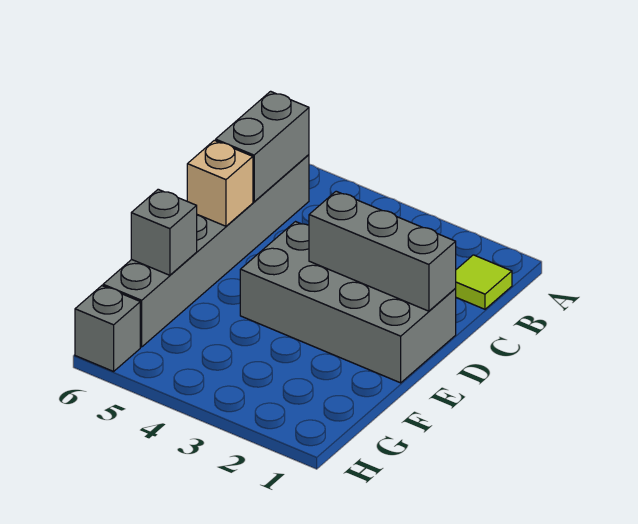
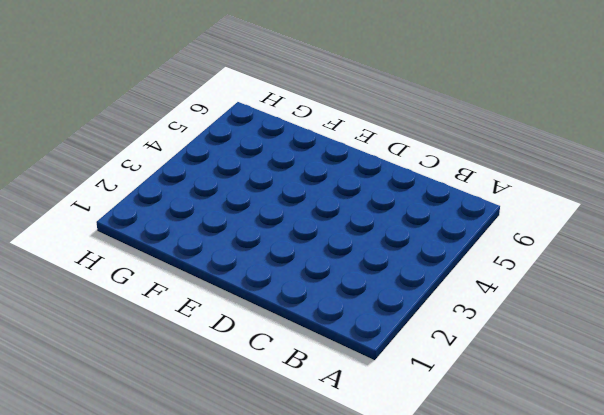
none -> lime 1x1 tile [455,255,512,309]
none -> grey 1x6 brick [103,155,309,347]

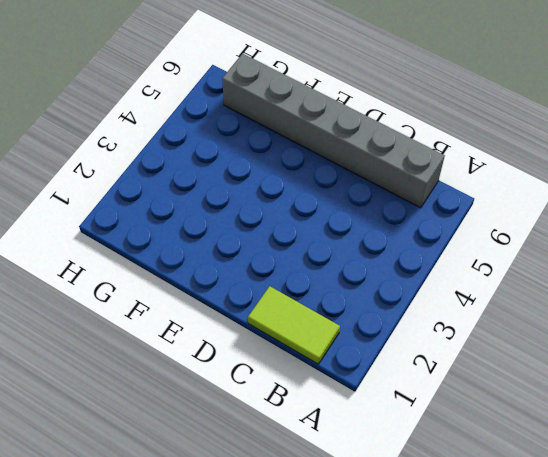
lime 1x2 tile [248,286,340,364] -> lime 1x1 tile [455,255,512,309]
none -> grey 2x4 brick [240,222,456,383]
none -> grey 1x1 brick [75,286,140,371]

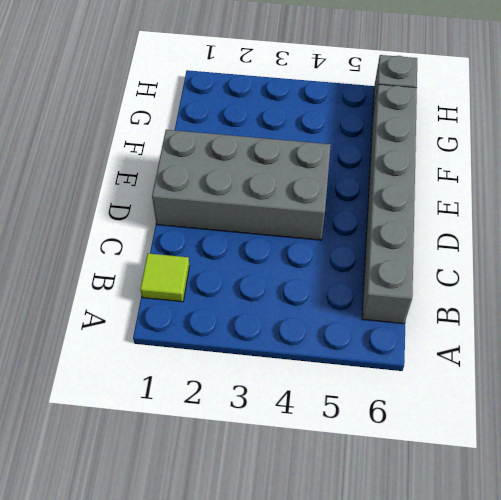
none -> grey 1x2 brick [216,91,309,202]
none -> grey 1x3 brick [309,191,456,311]

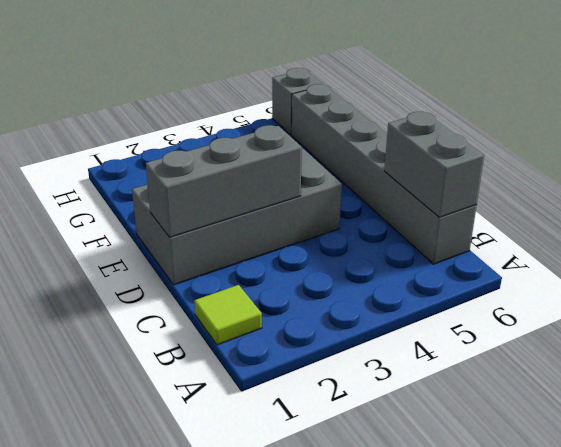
none -> tan 1x1 brick [187,140,253,226]
none -> grey 1x1 brick [131,189,197,275]

